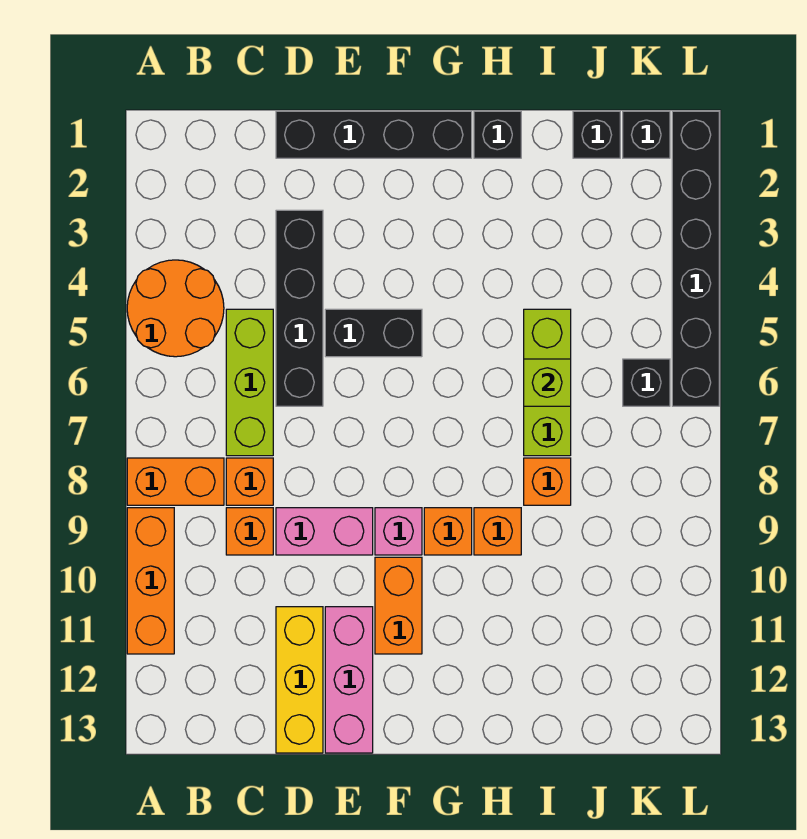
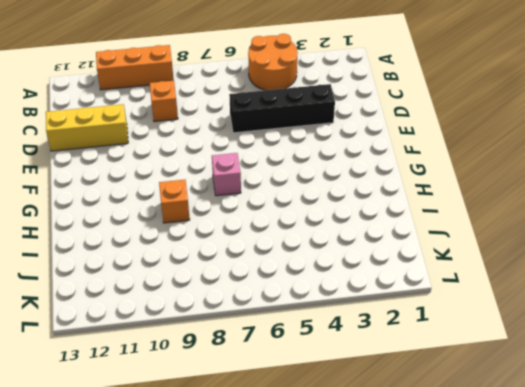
pink 1x1 brick [212,153,241,196] -> pink 1x1 brick moved to [375,508,422,555]
none -> orange 1x2 brick [127,458,224,505]
none -> lime 1x3 brick [226,309,273,456]
none -> orange 1x1 brick [226,458,273,505]

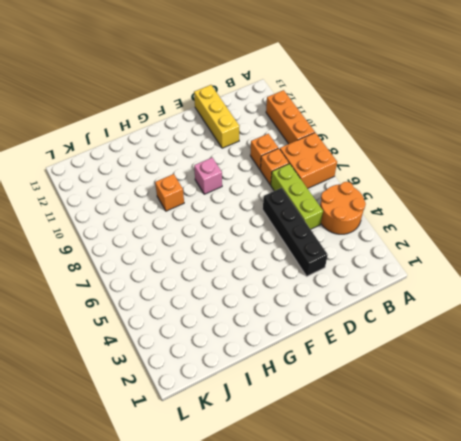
orange 2x2 brick [280,133,337,189] -> orange 1x2 brick [127,458,224,505]
none -> black 1x4 brick [276,111,472,158]
none -> pink 1x2 brick [276,508,373,555]
none -> black 1x2 brick [325,309,422,357]

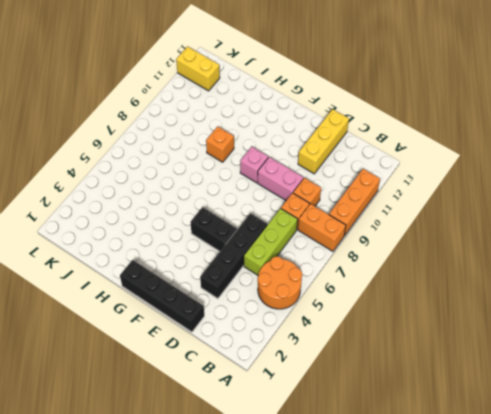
yellow 1x2 brick [176,46,220,91] -> none
none -> pink 1x3 brick [325,607,373,753]
none -> orange 1x2 brick [375,557,422,654]
none -> orange 1x1 brick [424,508,472,555]

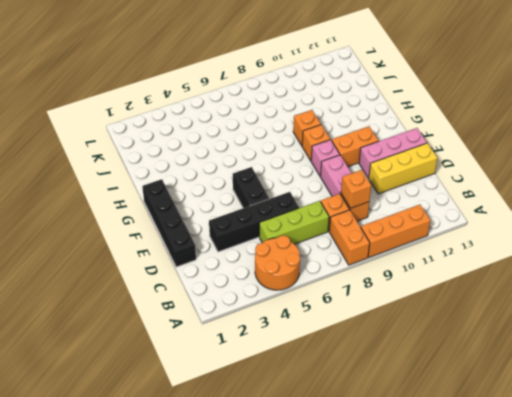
orange 1x1 brick [341,170,371,208] -> orange 1x1 brick moved to [524,458,571,505]
none -> black 1x1 brick [474,111,521,158]
none -> lime 1x3 brick [524,309,571,456]
none -> black 1x1 brick [573,111,620,158]

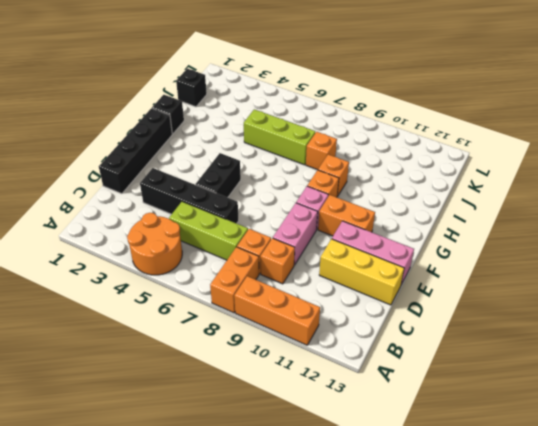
none -> black 1x1 brick [623,111,670,158]
none -> black 1x1 brick [623,359,670,406]
none -> black 1x6 brick [672,111,719,406]

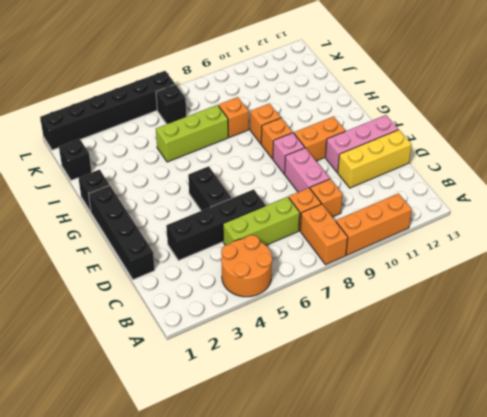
none -> black 1x1 brick [623,111,670,158]
none -> lime 1x1 brick [524,359,571,406]

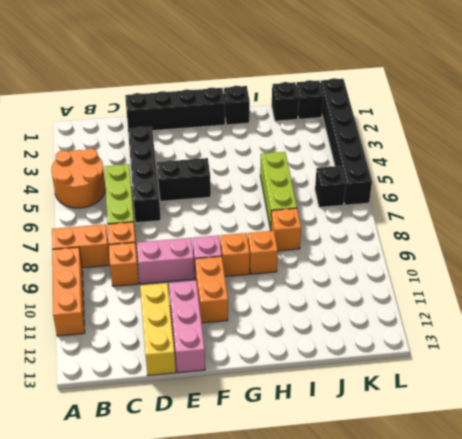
none -> lime 1x1 brick [524,359,571,406]

